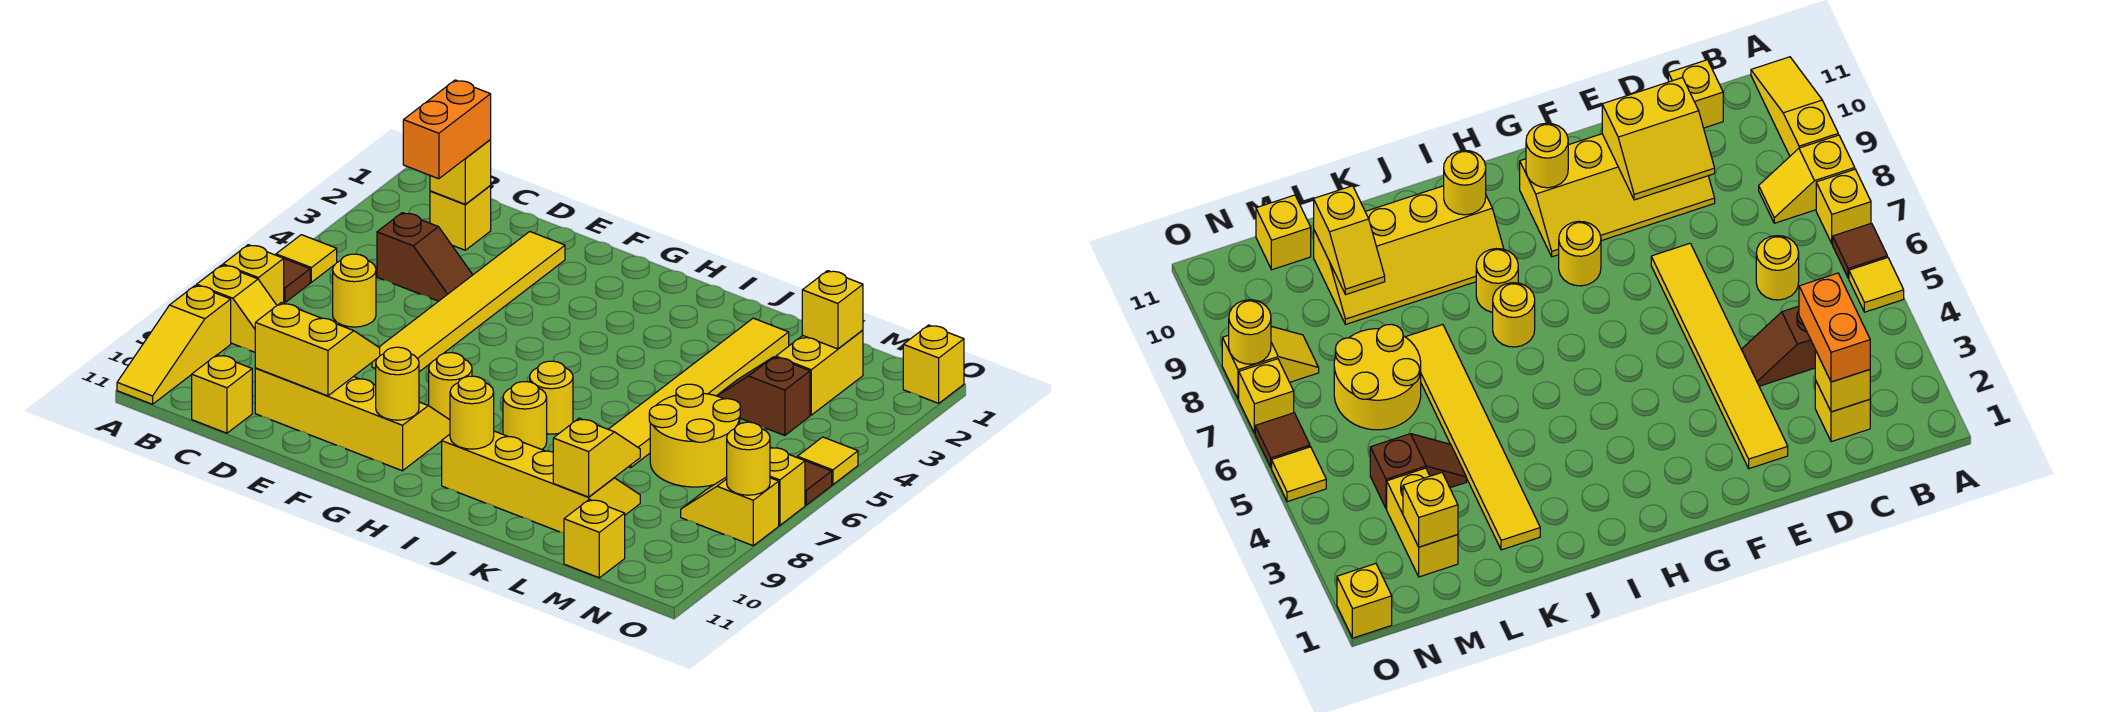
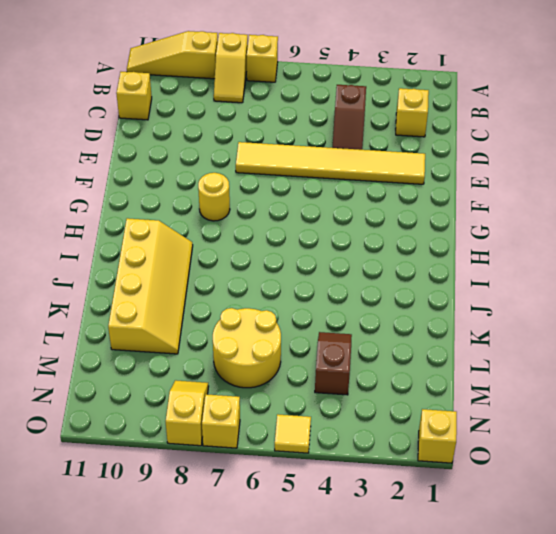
none -> yellow 1x1 tile [276,235,337,282]
none -> brown 1x1 tile [284,259,310,303]
none -> yellow 1x1 round brick [333,254,376,327]
none -> yellow 2x4 slope [255,368,450,471]

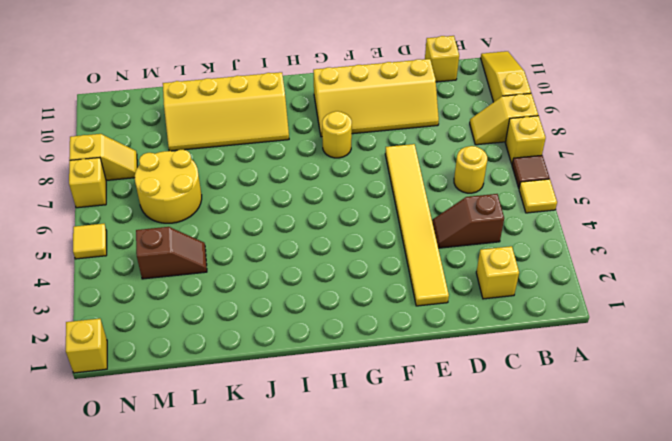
none -> yellow 1x1 round brick [530,361,573,434]
none -> yellow 1x1 round brick [503,382,547,450]
none -> yellow 1x6 tile [608,318,789,468]
none -> yellow 1x2 brick [776,330,863,415]

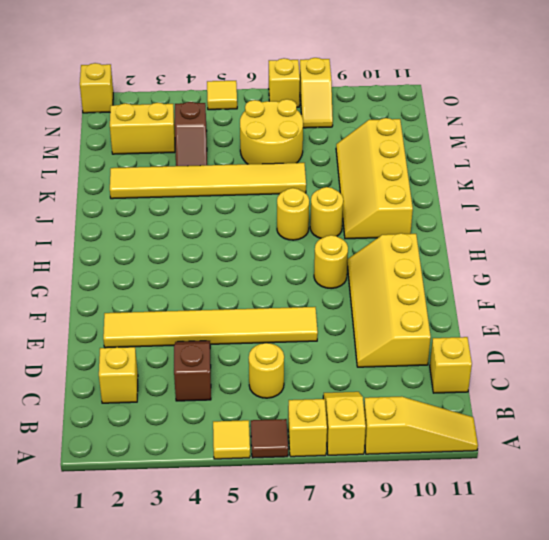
none -> yellow 1x1 brick [564,499,625,578]
none -> brown 1x1 tile [805,461,832,505]
none -> yellow 1x1 brick [430,140,491,204]
none -> yellow 2x2 slope [255,303,380,396]

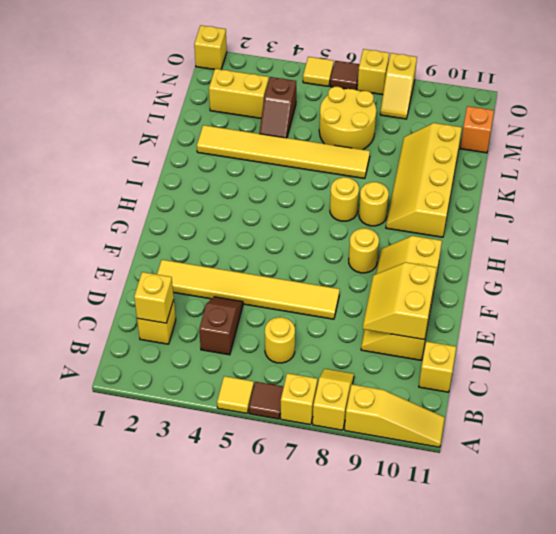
orange 1x1 brick [460,106,494,153] -> yellow 1x1 brick [564,499,625,578]
none -> yellow 1x1 round brick [376,347,419,420]
none -> yellow 1x1 round brick [450,376,494,449]
none -> yellow 1x2 slope [553,418,640,497]
none -> yellow 1x1 brick [802,271,863,349]

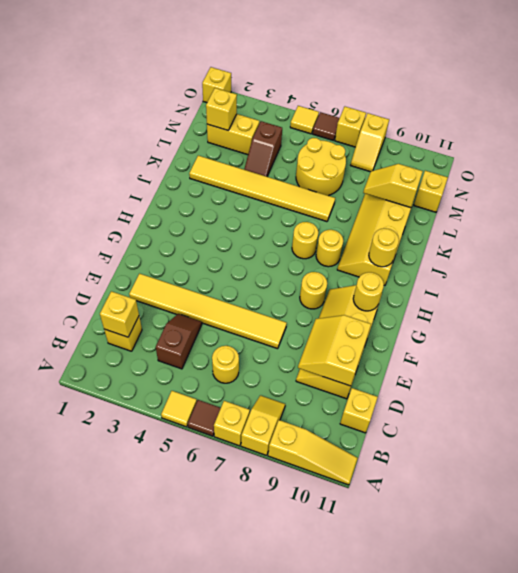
none -> yellow 1x1 round brick [727,422,770,495]
none -> orange 1x2 brick [403,80,491,179]

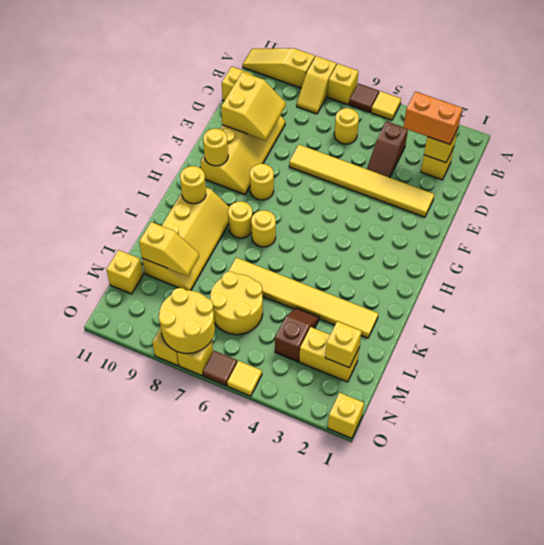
yellow 2x2 round brick [159,288,215,353] -> yellow 1x1 round brick [727,422,770,495]

